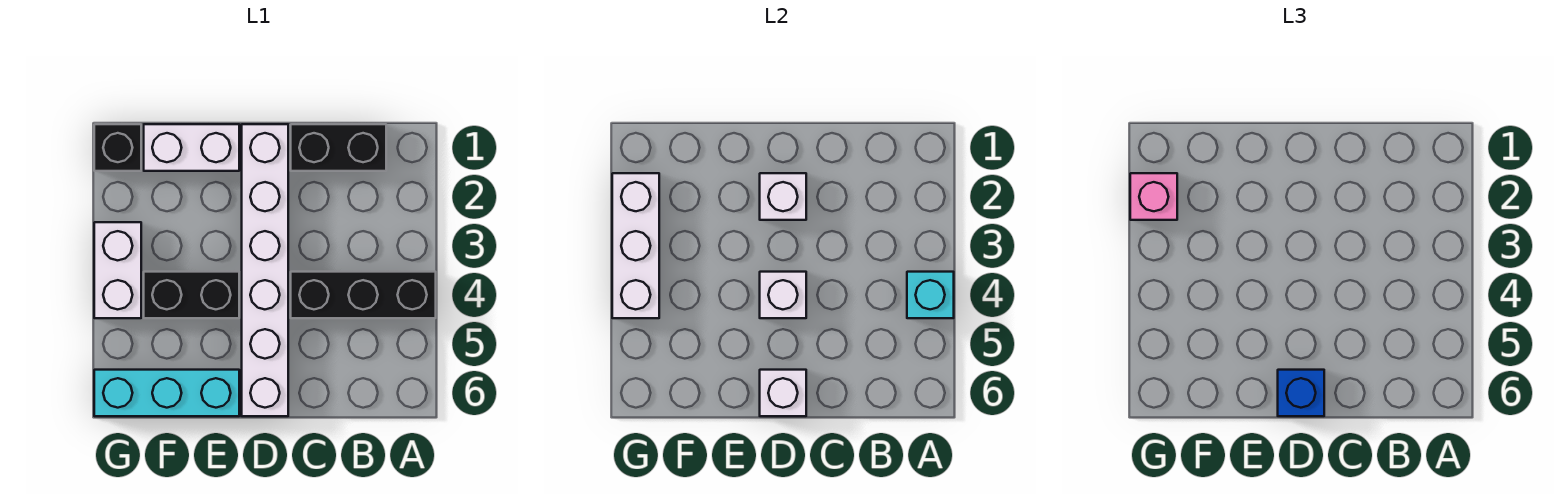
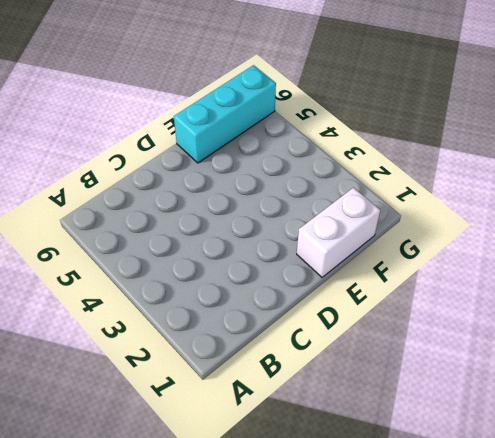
none -> black 1x3 brick [291,272,436,318]
none -> black 1x2 brick [291,124,386,171]
none -> white 1x6 brick [242,124,288,416]

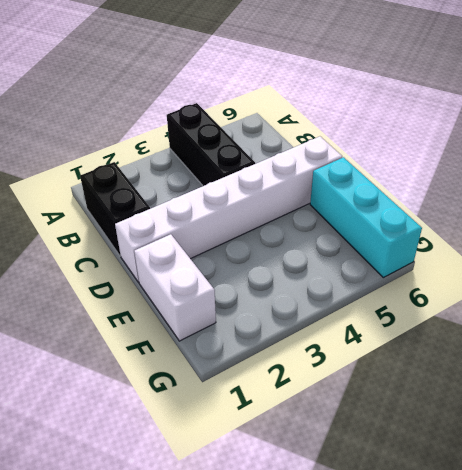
none -> black 1x2 brick [144,272,239,318]
none -> black 1x1 brick [94,124,141,171]
none -> white 1x2 brick [94,222,141,318]

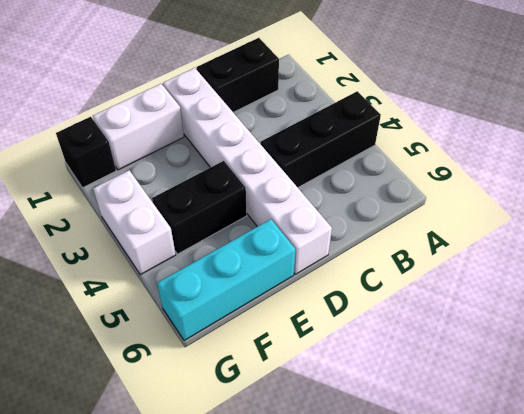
none -> cyan 1x1 brick [907,272,954,318]
none -> white 1x1 brick [760,173,806,220]
none -> white 1x1 brick [760,272,806,318]

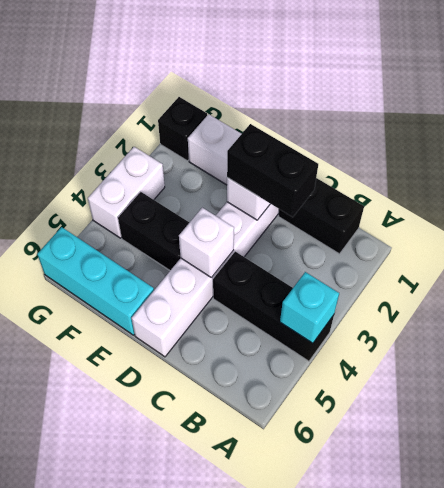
black 1x2 brick [227,124,318,217] -> none
none -> white 1x1 brick [760,370,806,416]
none -> white 1x3 brick [612,173,659,318]
none -> blue 1x1 brick [1278,370,1324,416]

